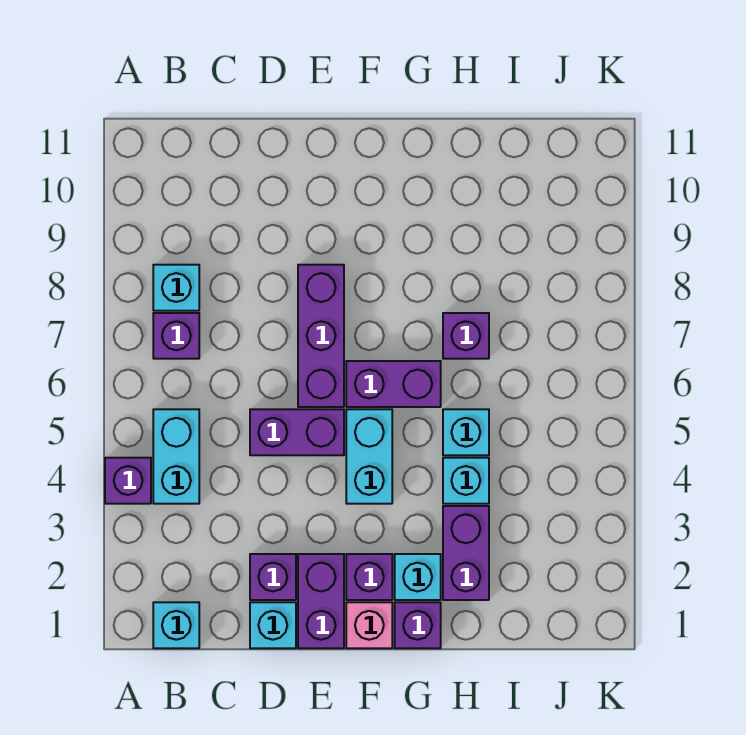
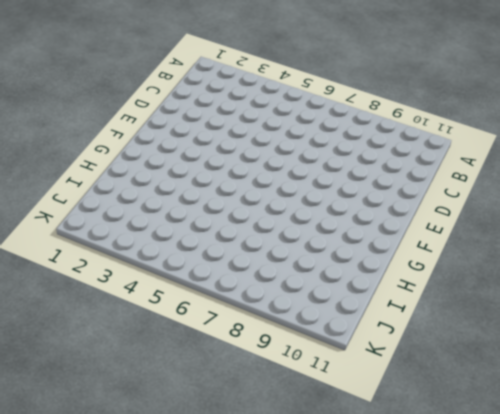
none -> purple 1x1 brick [105,458,151,504]
none -> cyan 1x1 brick [153,602,199,648]
none -> cyan 1x2 brick [153,409,199,504]

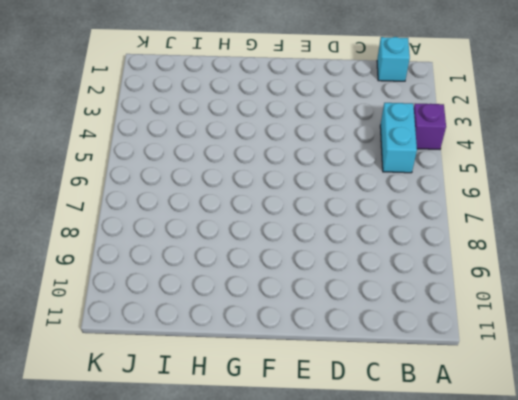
none -> purple 1x1 brick [153,313,199,359]
none -> cyan 1x1 brick [153,265,199,311]
none -> cyan 1x1 brick [250,602,296,648]

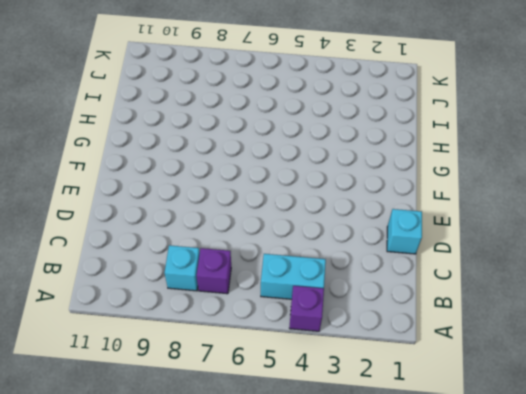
none -> cyan 1x1 brick [153,602,199,648]
none -> purple 1x1 brick [250,554,296,600]
none -> purple 1x2 brick [250,409,344,455]

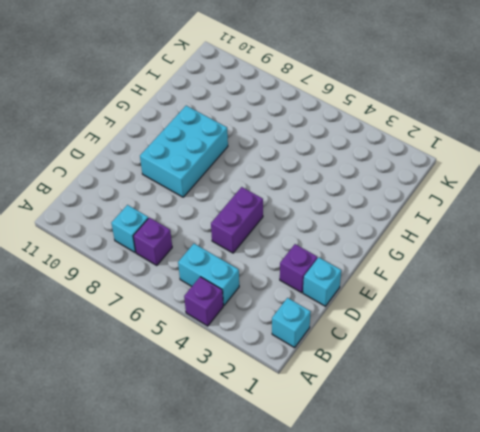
cyan 2x3 brick [140,106,228,197] -> purple 1x3 brick [298,265,344,407]
none -> purple 1x2 brick [298,554,344,648]
none -> pink 1x1 brick [346,602,392,648]
none -> purple 1x1 brick [346,554,392,600]

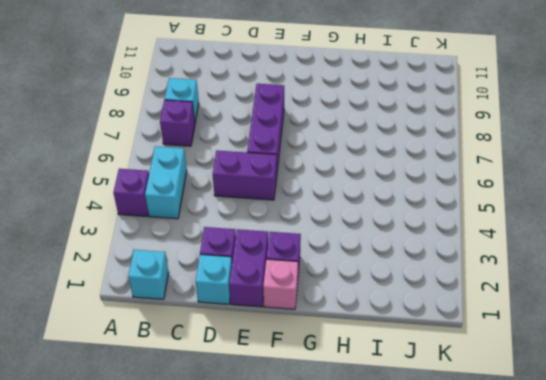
none -> cyan 1x2 brick [346,409,392,504]
none -> purple 1x2 brick [346,361,441,407]
none -> purple 1x1 brick [395,602,441,648]

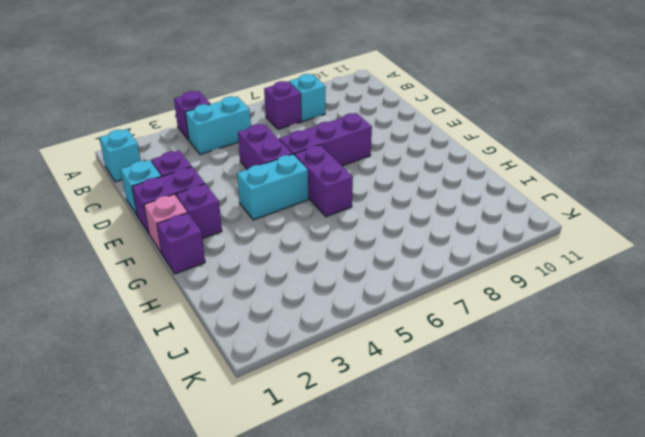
none -> cyan 1x1 brick [395,554,441,600]
none -> purple 1x2 brick [443,506,489,600]
none -> cyan 1x1 brick [443,458,489,504]

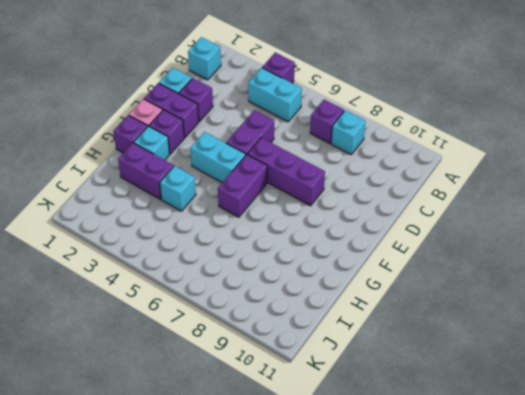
none -> cyan 1x1 brick [443,409,489,455]
none -> purple 1x1 brick [443,313,489,359]

